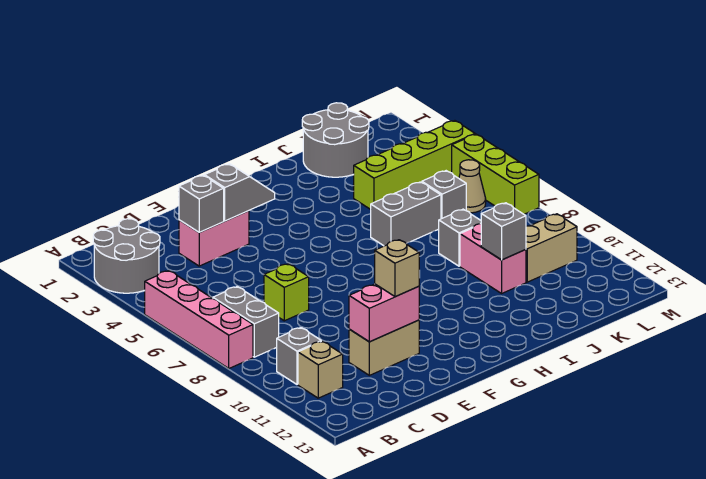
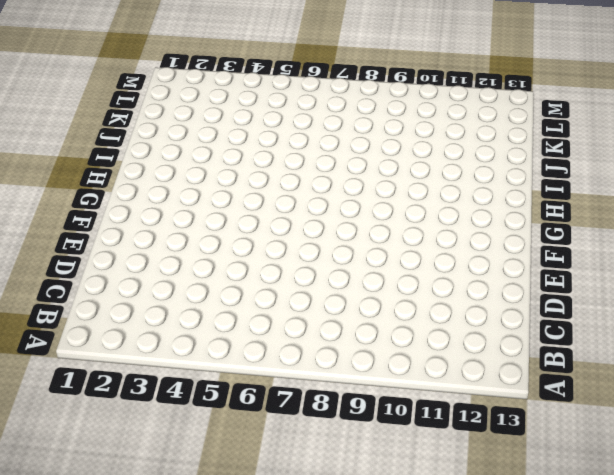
none -> grey 2x2 round brick [93,219,160,293]
none -> pink 1x4 brick [145,271,253,368]
none -> grey 1x2 brick [213,287,279,357]

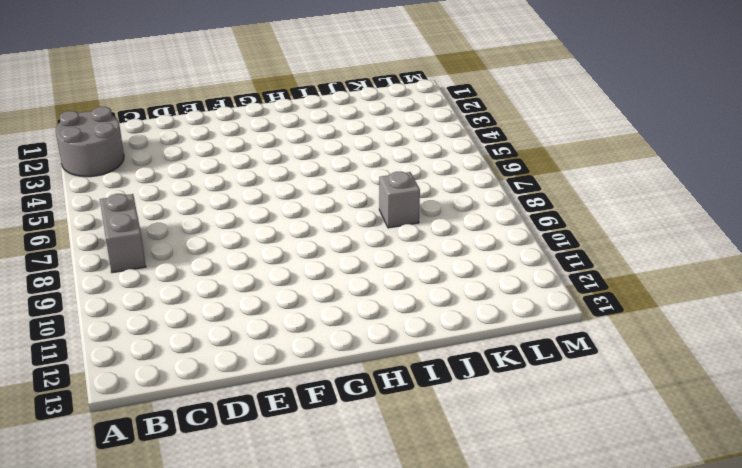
none -> pink 1x4 brick [145,271,253,368]
none -> grey 1x1 brick [277,328,321,384]
none -> tan 1x1 brick [298,341,343,398]

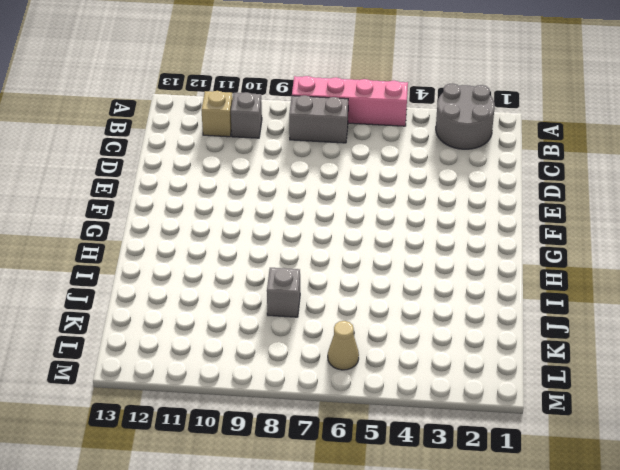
none -> pink 1x2 brick [179,211,249,266]
none -> lime 1x1 brick [264,264,309,321]
none -> tan 1x2 brick [349,320,419,375]

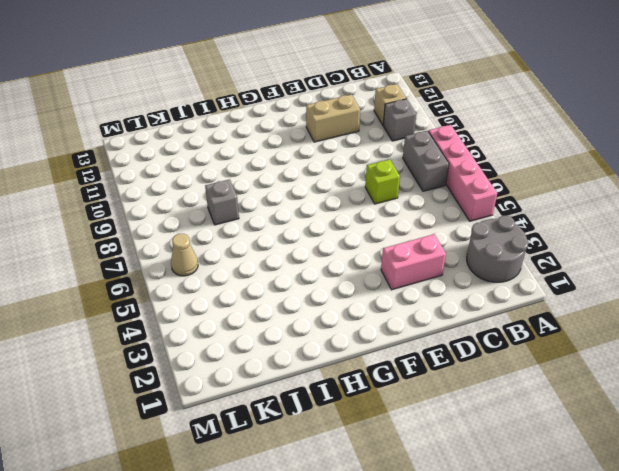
none -> grey 1x2 brick [371,182,441,246]
none -> grey 2x2 round brick [302,103,369,177]
none -> lime 1x4 brick [354,121,475,210]

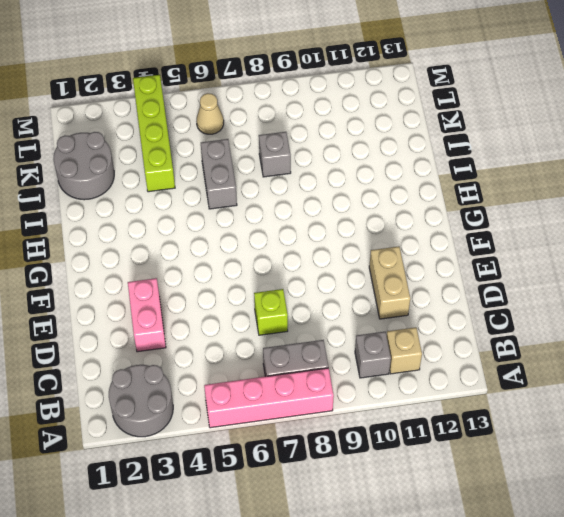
none -> pink 1x2 brick [460,224,526,293]
none -> grey 1x1 brick [422,171,466,219]
none -> tan 1x2 brick [526,214,577,282]

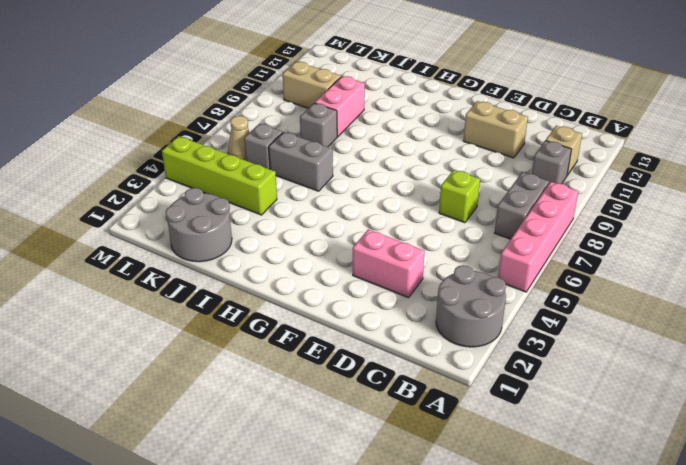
none -> lime 1x3 brick [452,134,539,214]
none -> grey 1x1 brick [179,175,224,232]
none -> pink 1x2 brick [349,284,419,342]

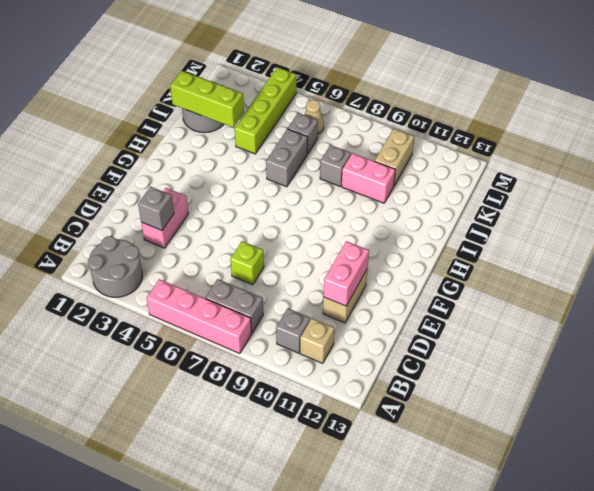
lime 1x3 brick [170,71,244,128] -> lime 1x3 brick moved to [452,134,539,214]
none -> grey 1x2 slope [205,164,275,221]
none -> grey 1x1 brick [481,203,526,260]
none -> tan 1x1 brick [375,240,419,297]

